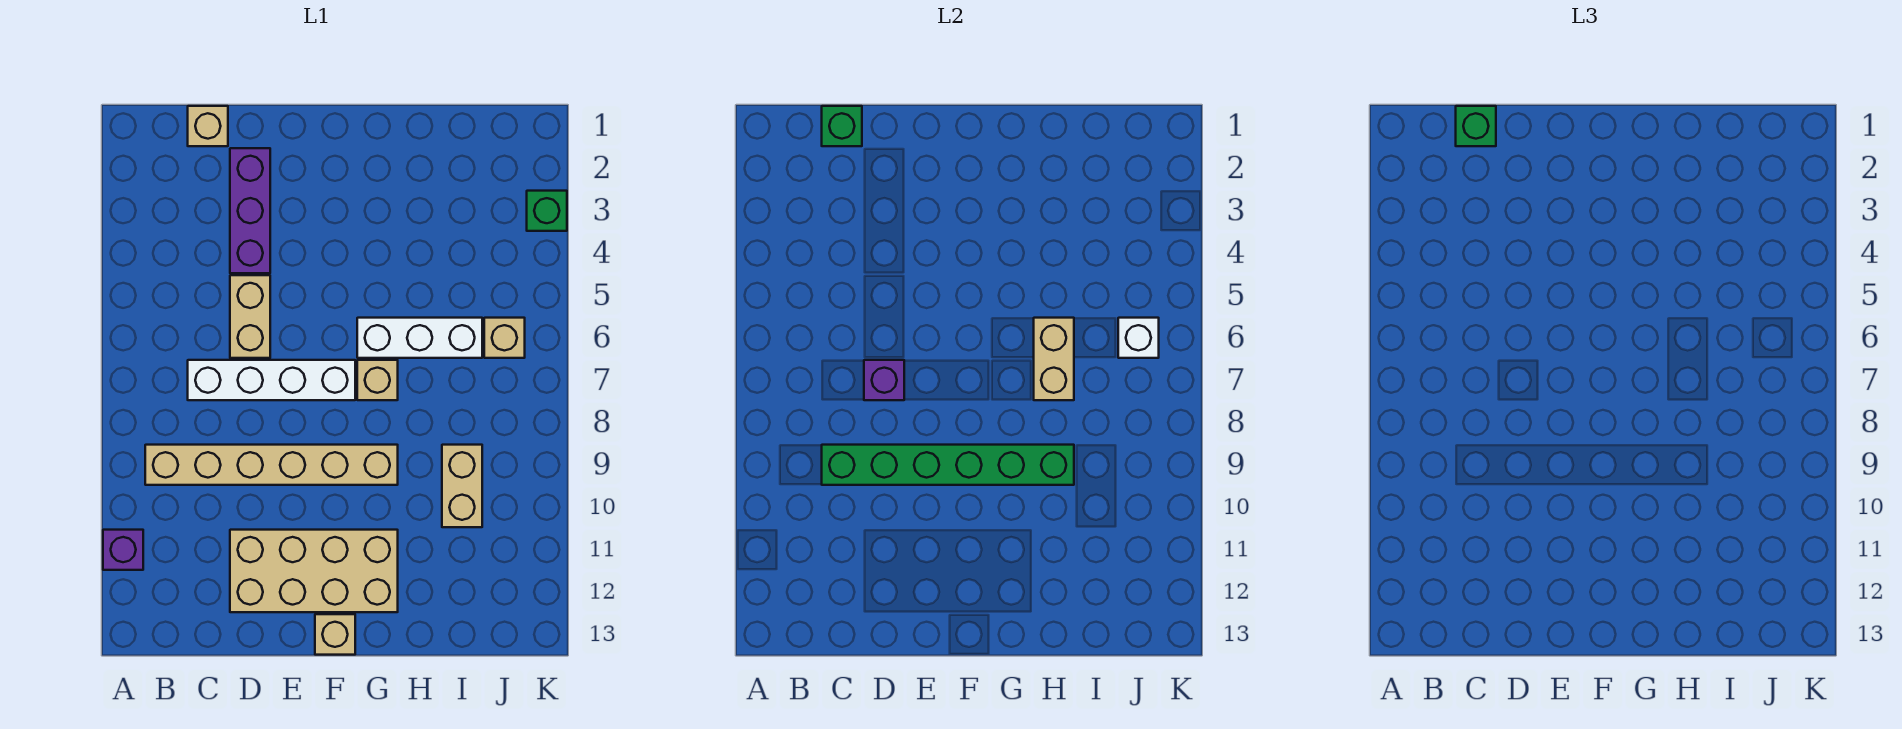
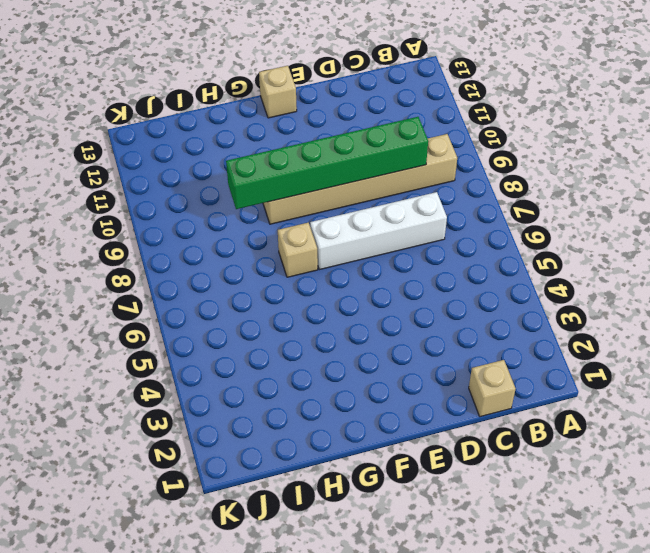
none -> purple 1x1 brick [103,530,143,570]
none -> purple 1x3 brick [230,148,270,273]
none -> tan 1x2 brick [230,275,270,358]

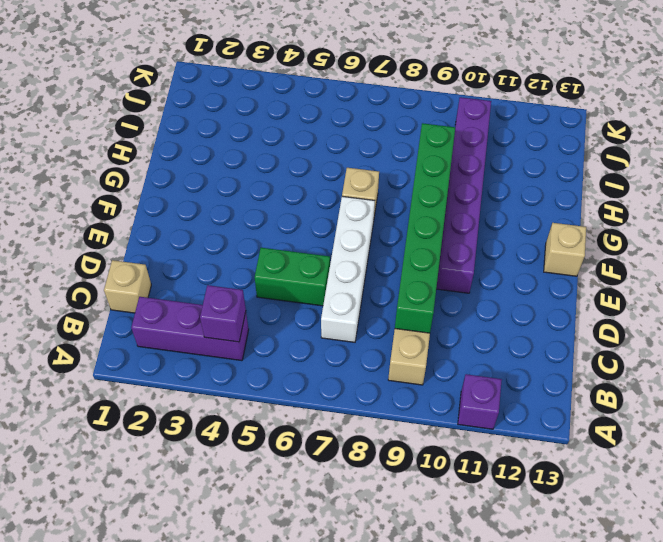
purple 1x3 brick [131,297,249,361] -> purple 1x3 brick moved to [230,148,270,273]
purple 1x1 brick [200,285,246,342] -> purple 1x1 brick moved to [864,360,904,400]
green 1x2 brick [255,248,330,306] -> tan 1x2 brick [230,275,270,358]
purple 1x6 brick [436,97,491,293] -> tan 1x2 brick [442,445,482,527]
none -> tan 2x4 brick [230,530,398,612]
none -> white 1x3 brick [357,318,482,358]
none -> tan 1x1 brick [484,318,525,358]

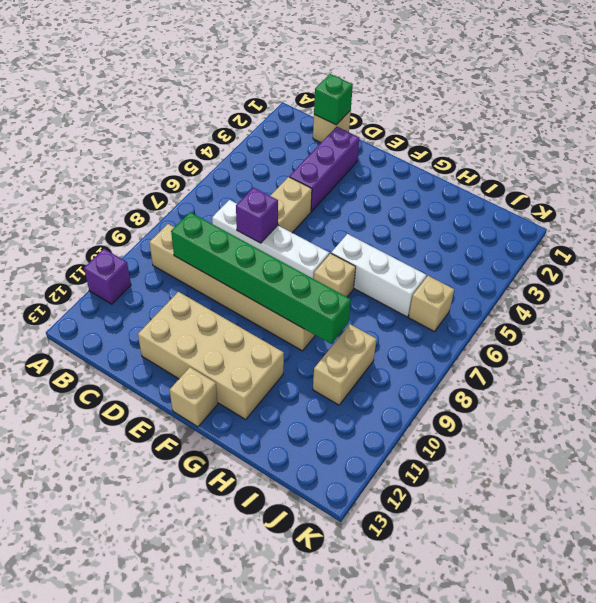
none -> green 1x1 brick [527,191,567,231]
none -> tan 1x2 brick [1034,318,1074,400]
none -> white 1x1 brick [1118,318,1159,358]

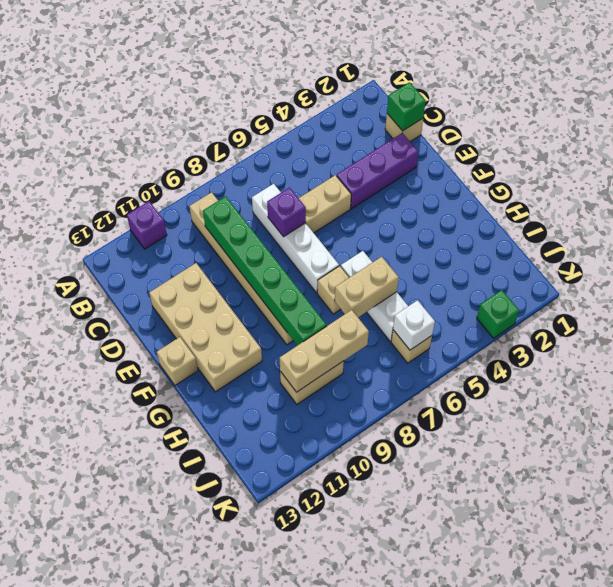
tan 1x3 brick [280,310,369,392] -> none
none -> green 1x1 brick [1456,106,1496,146]

